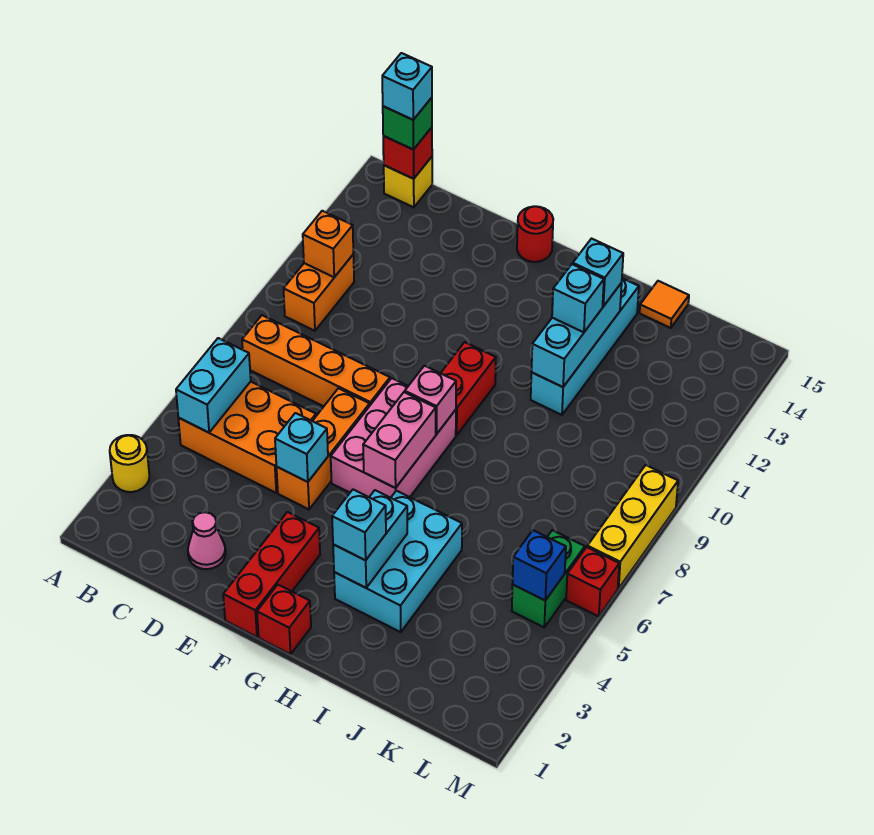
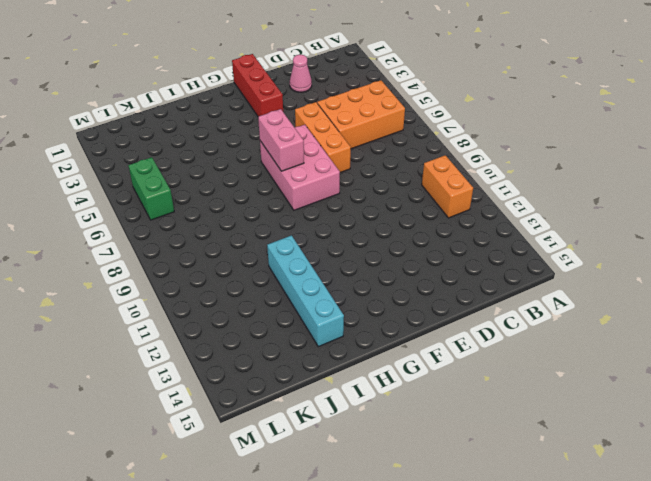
none -> yellow 1x1 round brick [110,435,149,492]
none -> orange 1x4 brick [242,315,390,406]
none -> yellow 1x1 brick [384,157,432,207]
none -> red 1x1 round brick [517,206,553,262]

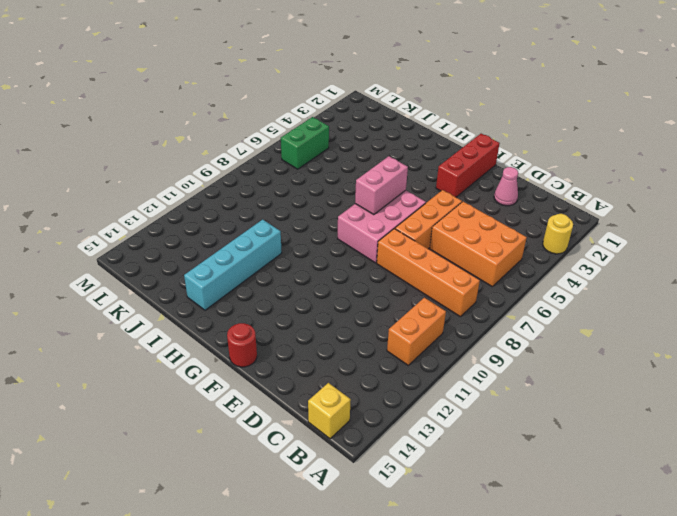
none -> red 1x1 brick [257,585,311,654]
none -> red 1x2 brick [441,342,496,435]
none -> cyan 2x3 brick [334,491,462,632]
none -> orange 1x1 tile [640,281,689,328]

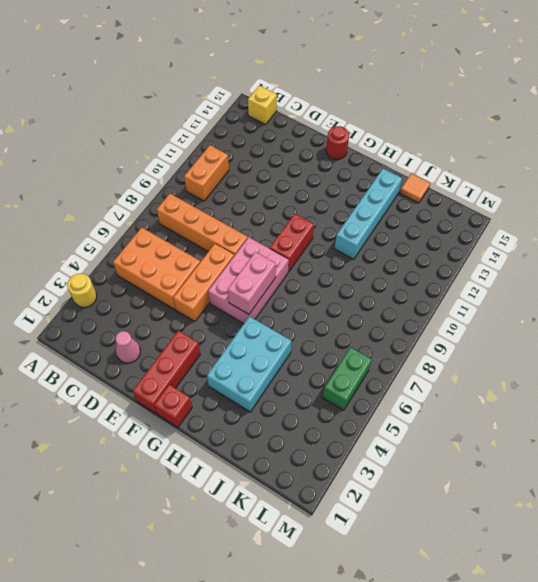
none -> red 1x1 brick [566,547,619,617]
none -> yellow 1x3 brick [587,465,678,589]
none -> cyan 1x2 brick [176,338,251,433]
none -> orange 1x1 brick [303,211,353,277]

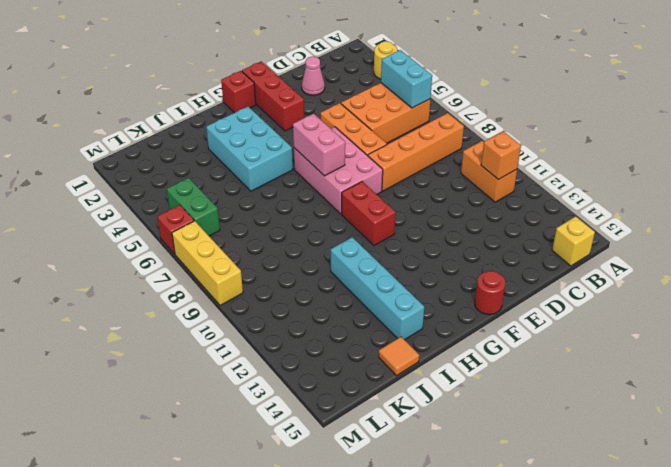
none -> red 1x1 brick [383,128,432,179]
none -> cyan 1x1 brick [275,413,328,482]
none -> pink 1x1 brick [405,366,456,434]
none -> cyan 1x2 brick [333,490,407,588]

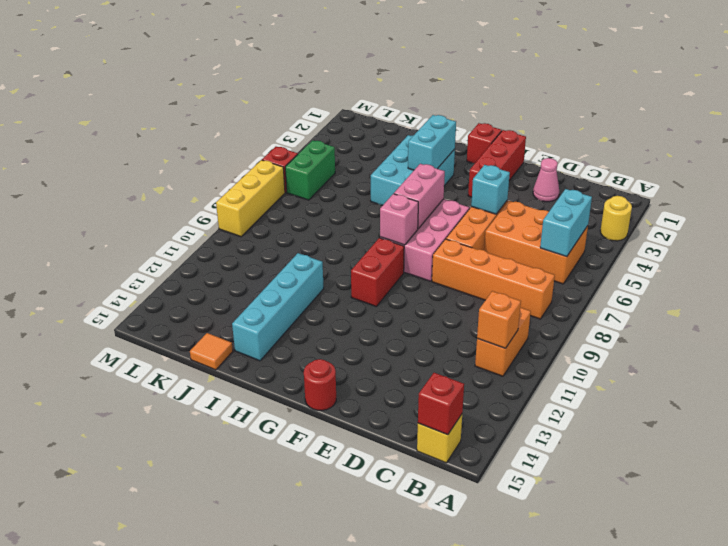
none -> cyan 1x3 brick [532,283,622,387]
none -> blue 1x1 brick [513,530,566,600]
none -> green 1x1 brick [383,98,432,150]
none -> cyan 1x1 brick [332,490,386,560]

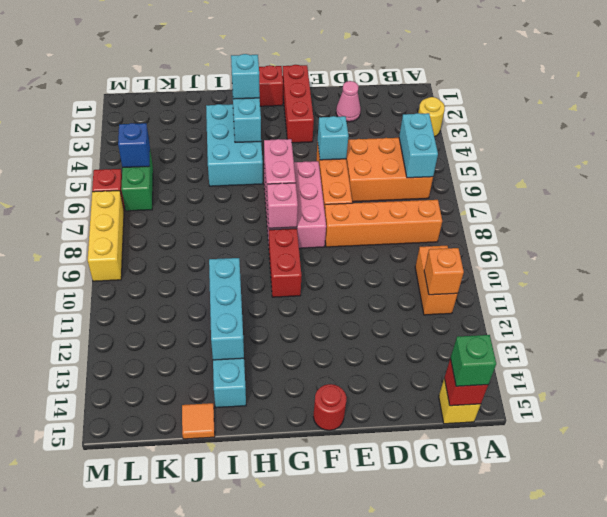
none -> cyan 1x1 brick [552,264,604,332]
none -> cyan 1x1 brick [573,239,623,306]
none -> cyan 1x1 brick [382,53,432,120]

